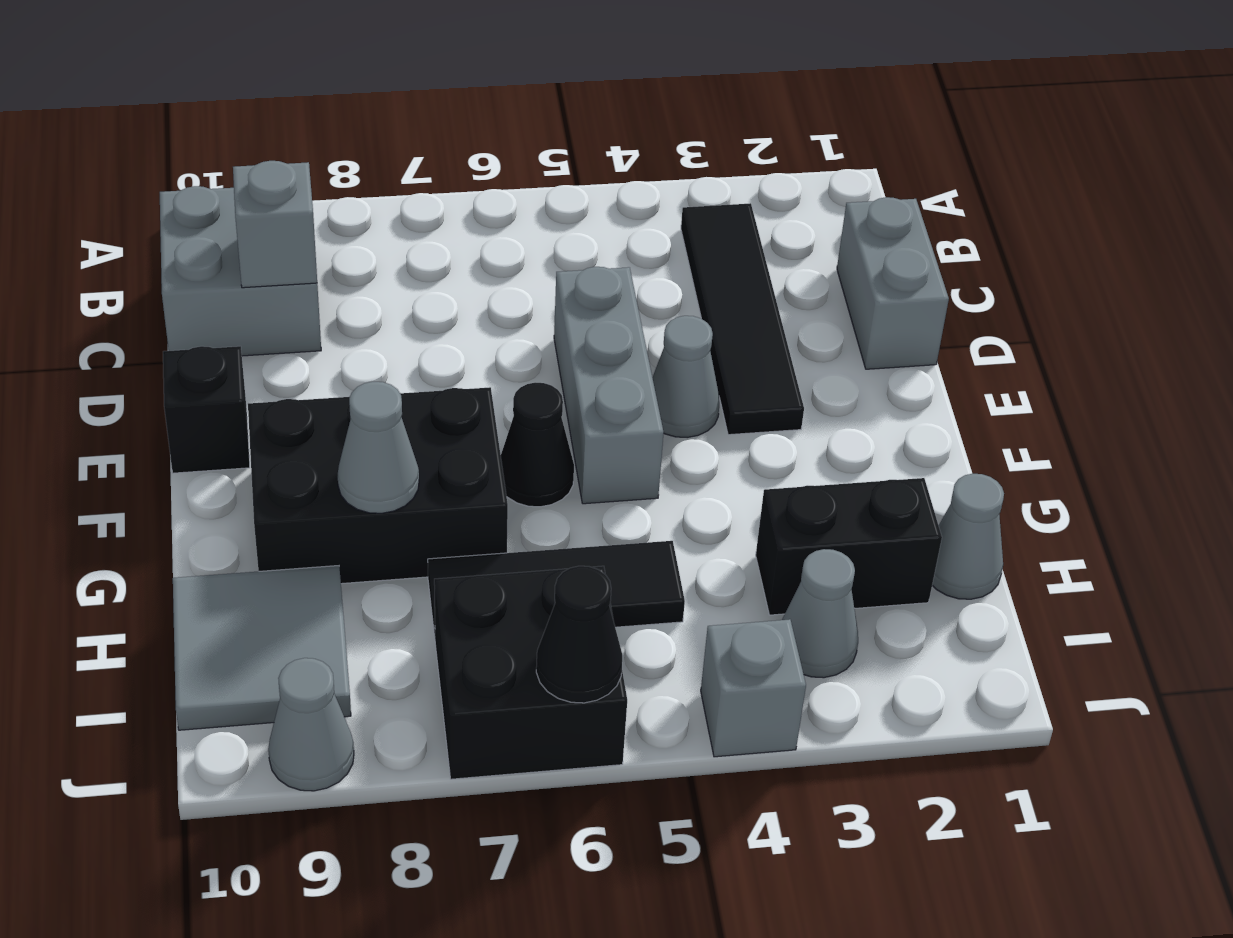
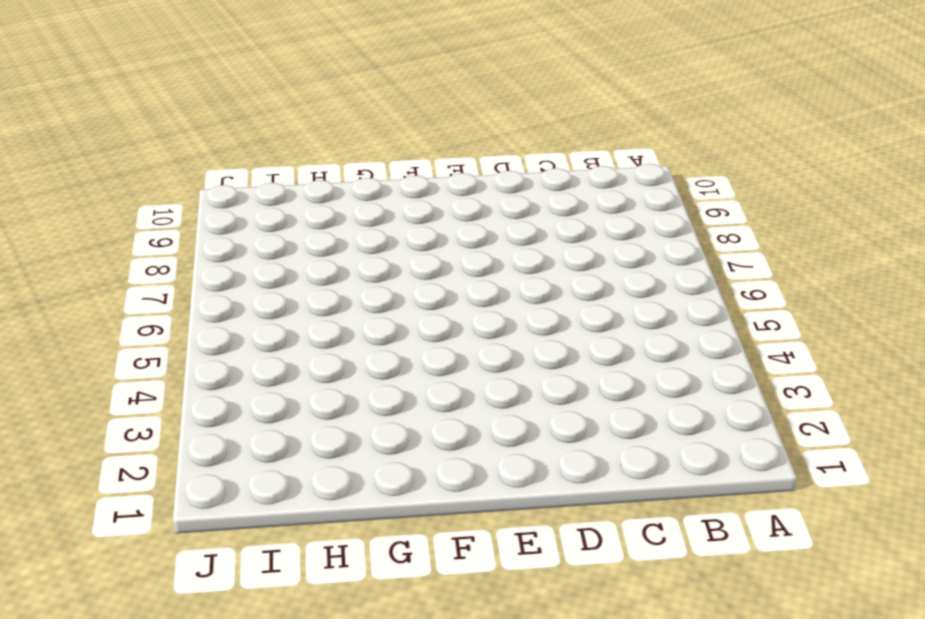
none -> black 1x4 tile [681,203,804,435]
none -> grey 2x2 brick [160,186,321,356]
none -> grey 1x2 brick [837,197,949,369]

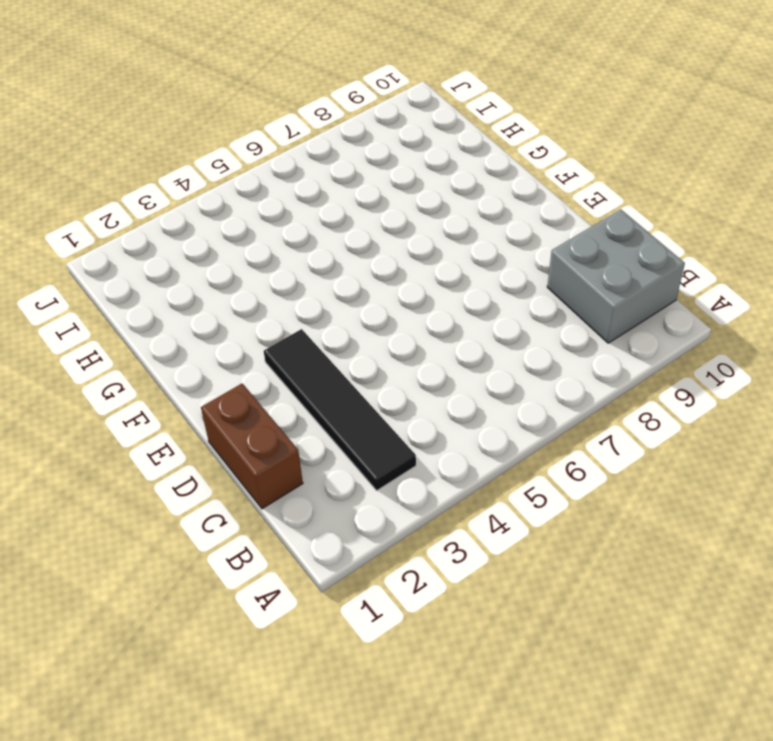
brown 1x2 brick [201,383,303,509] -> grey 1x2 brick [837,197,949,369]
none -> grey 1x3 brick [554,267,664,504]
none -> grey 1x1 cone [652,316,719,438]
none -> black 1x1 brick [163,346,250,473]

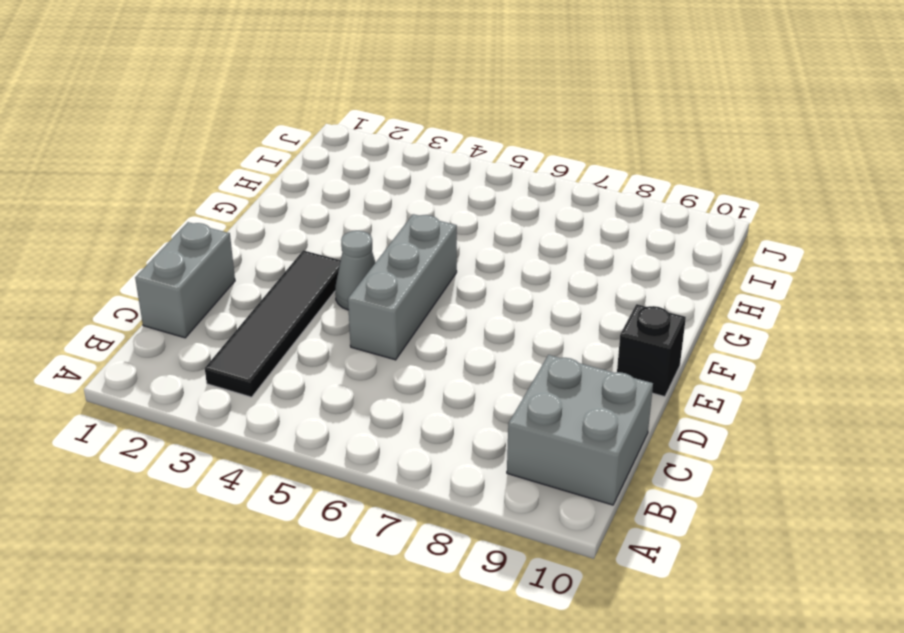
none -> black 1x1 cone [501,383,574,507]
none -> black 2x3 brick [248,387,508,584]
none -> grey 1x1 cone [932,474,1004,599]

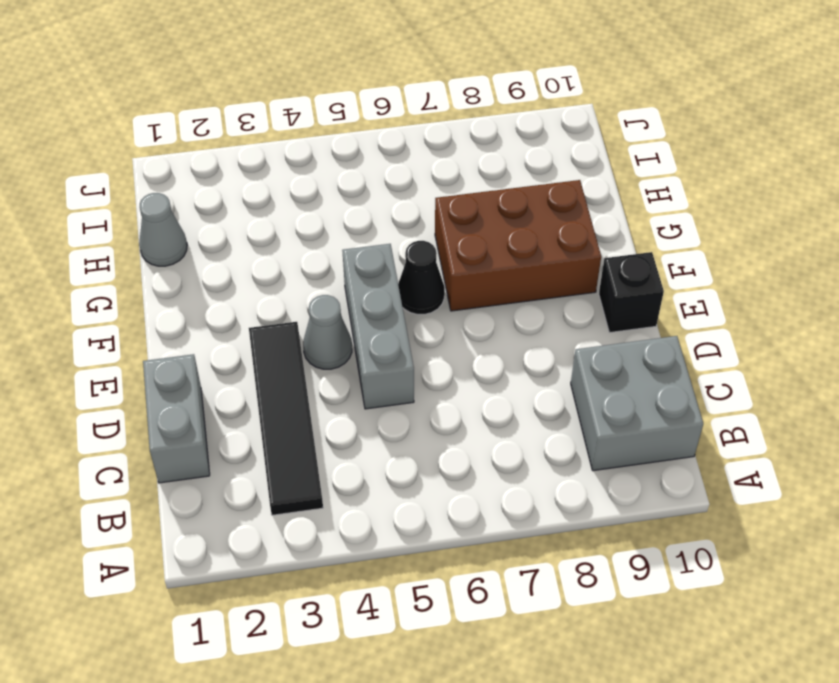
brown 2x3 brick [435,180,601,311] -> black 2x3 brick [248,387,508,584]
none -> black 1x2 brick [756,478,942,615]
none -> black 1x3 tile [428,541,685,637]
none -> grey 2x2 tile [173,566,351,730]

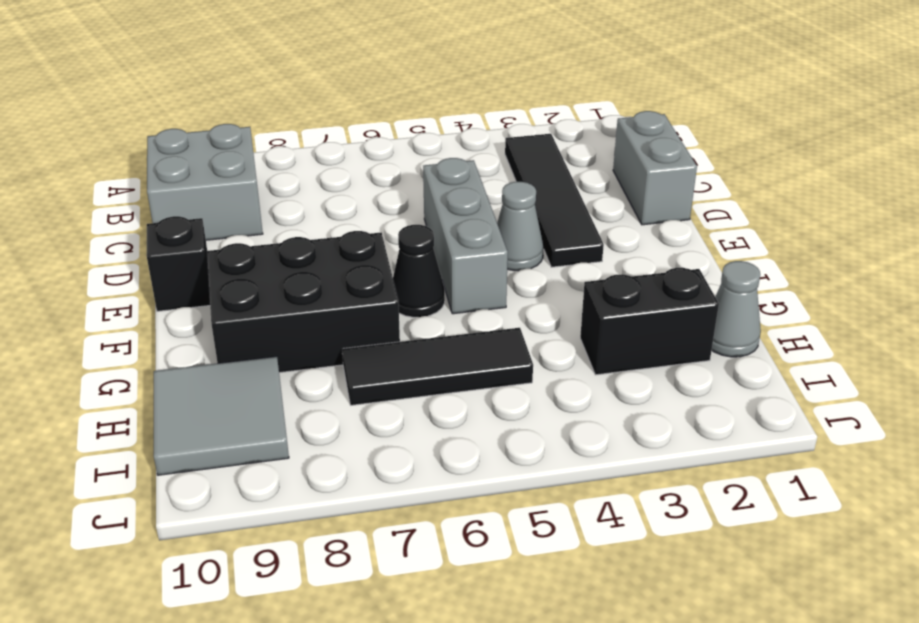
none -> grey 1x1 cone [782,549,858,678]
none -> black 2x2 brick [434,566,627,779]
none -> grey 1x1 brick [701,619,806,757]

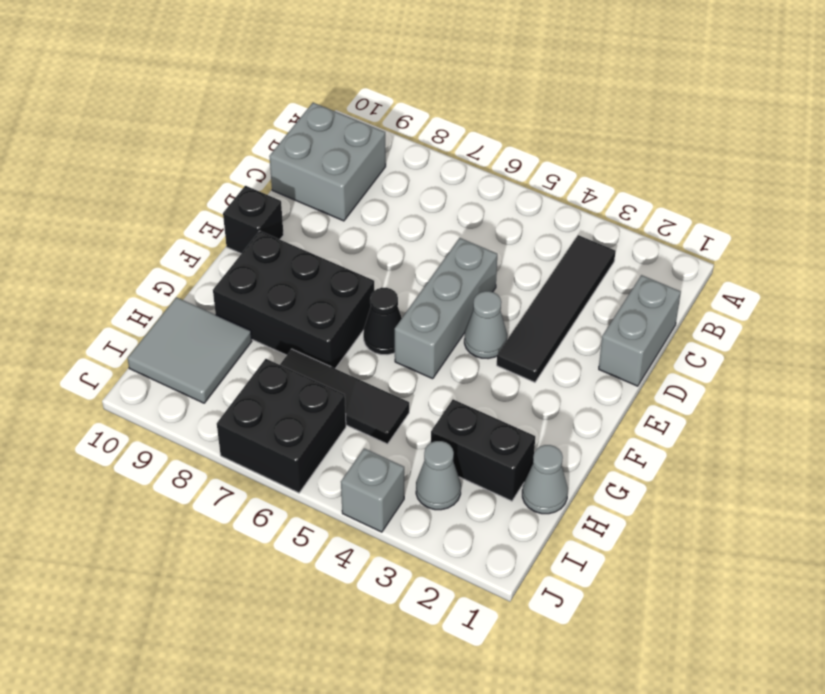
none -> grey 1x1 cone [268,658,354,791]
none -> grey 1x1 brick [233,161,317,288]
none -> grey 1x1 cone [338,382,419,513]

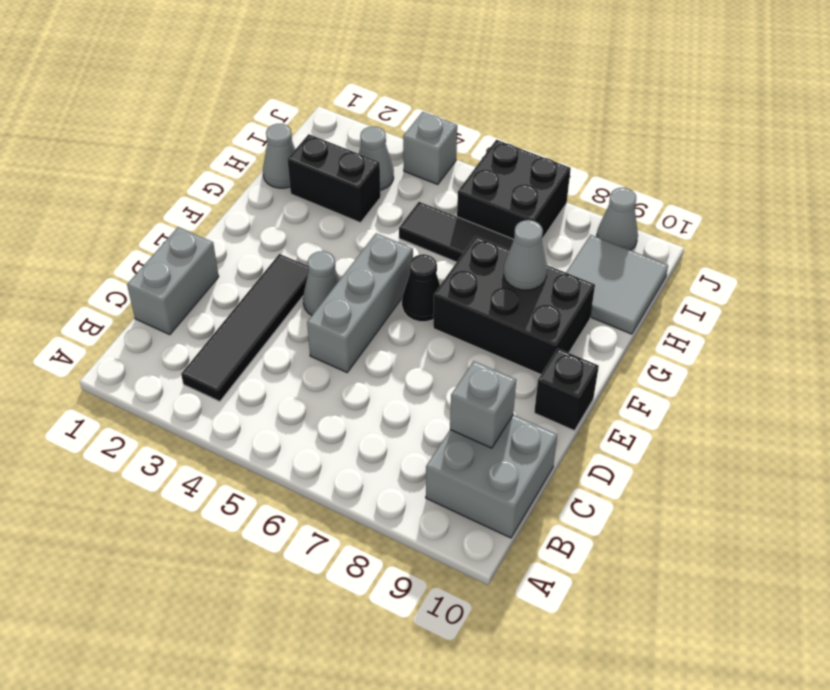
none -> black 1x1 cone [536,566,622,703]

